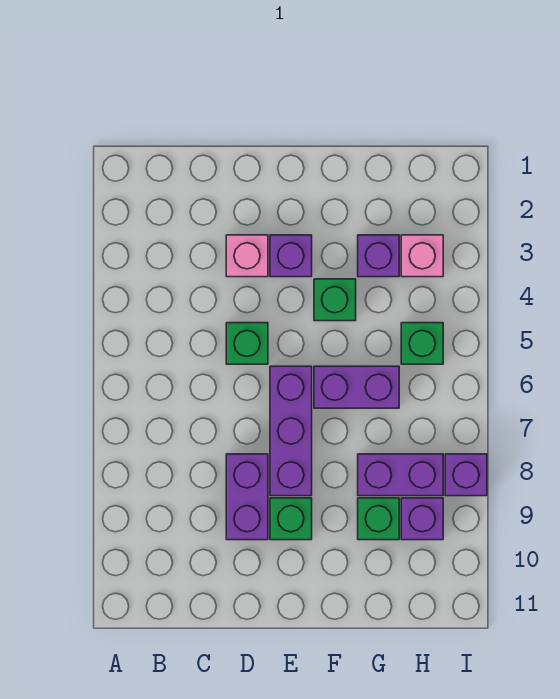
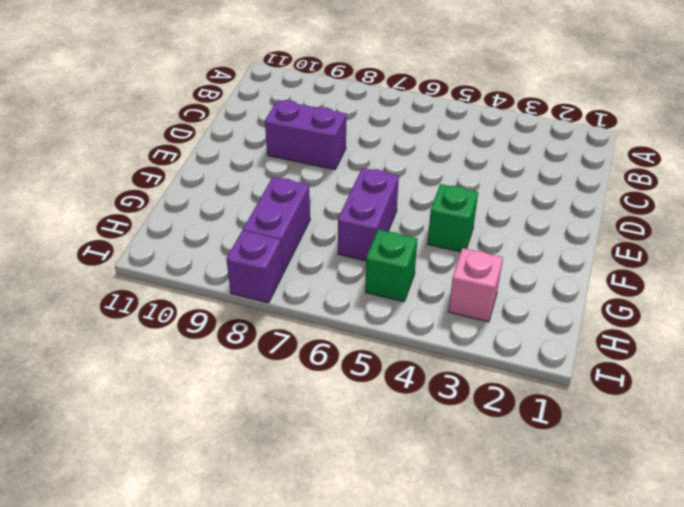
none -> pink 1x1 brick [226,235,268,277]
none -> green 1x1 brick [226,323,268,364]
none -> purple 1x1 brick [270,235,312,277]

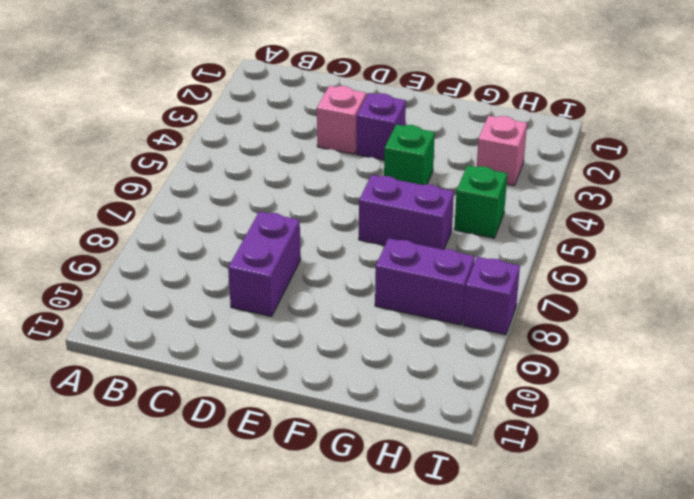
none -> green 1x1 brick [226,323,268,364]
none -> purple 1x3 brick [270,366,312,496]
none -> green 1x1 brick [270,498,312,540]

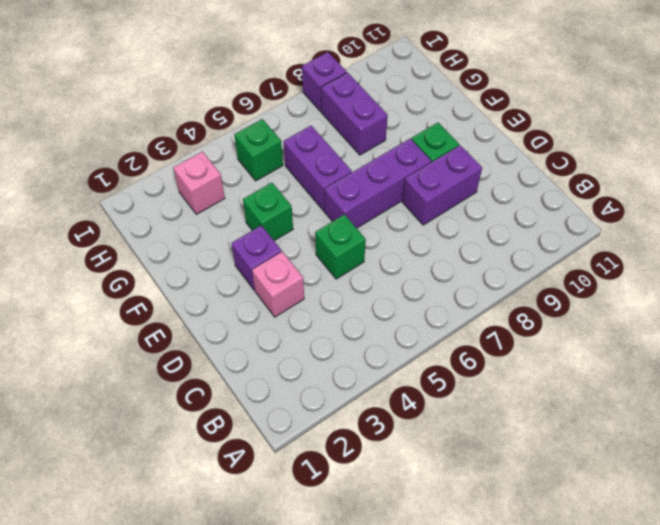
none -> purple 1x1 brick [358,235,399,277]
none -> green 1x1 brick [358,498,399,540]
none -> purple 1x1 brick [401,498,443,540]

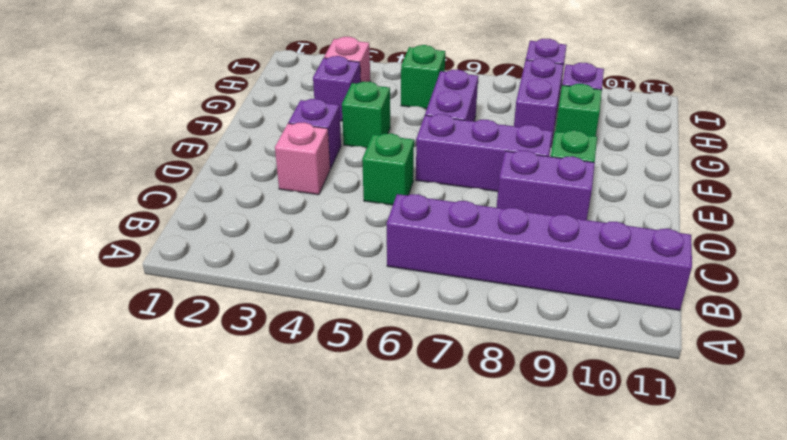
purple 1x6 brick [387,194,692,311] -> none

